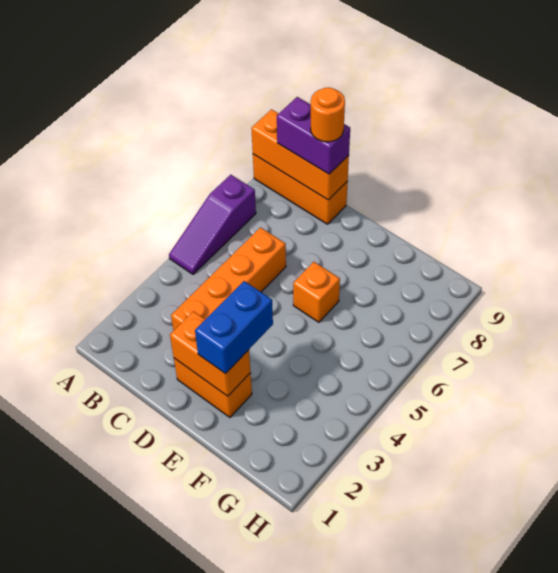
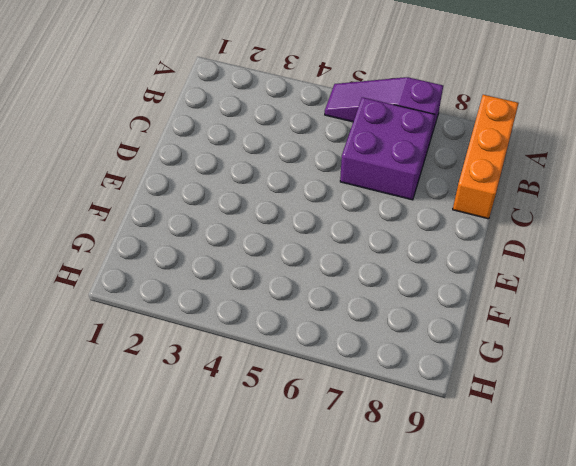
purple 2x2 brick [340,97,435,200] -> orange 1x4 brick [171,228,286,331]
none -> orange 1x2 brick [174,358,252,417]
none -> orange 1x1 brick [293,262,340,322]

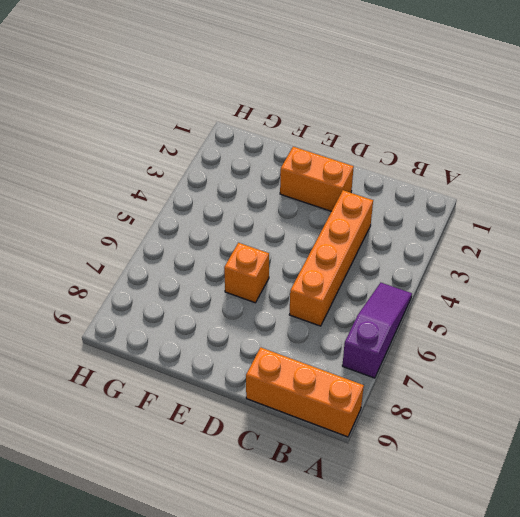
none -> orange 1x3 brick [251,109,349,200]
none -> orange 1x2 brick [170,311,251,396]

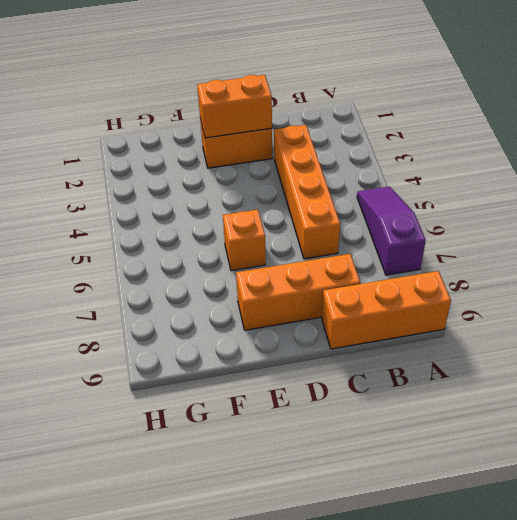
orange 1x3 brick [236,254,360,330] -> orange 1x3 brick moved to [251,109,349,200]
none -> purple 1x2 brick [277,97,350,174]
none -> blue 1x2 brick [195,281,273,374]

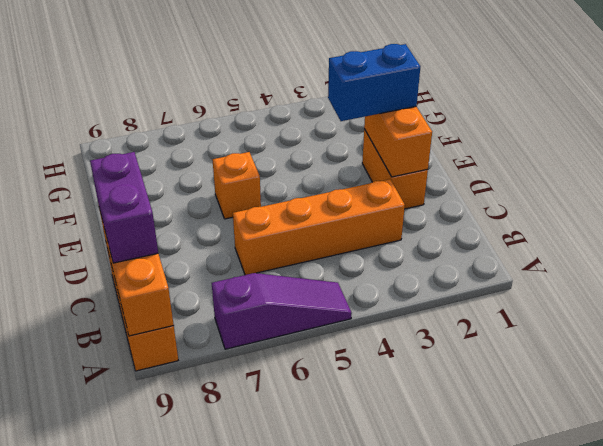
none -> orange 1x1 round brick [310,87,345,142]

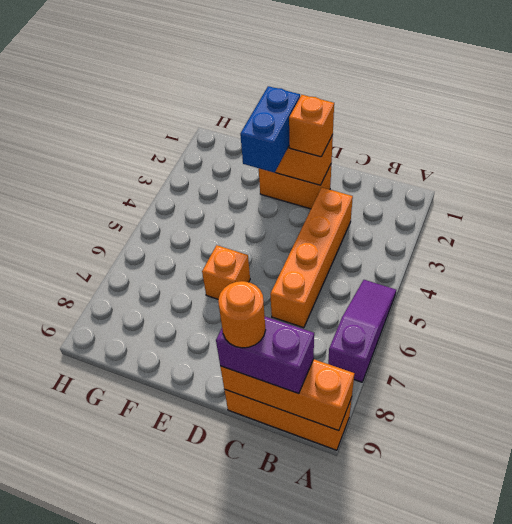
orange 1x1 brick [289,95,334,157] -> none

